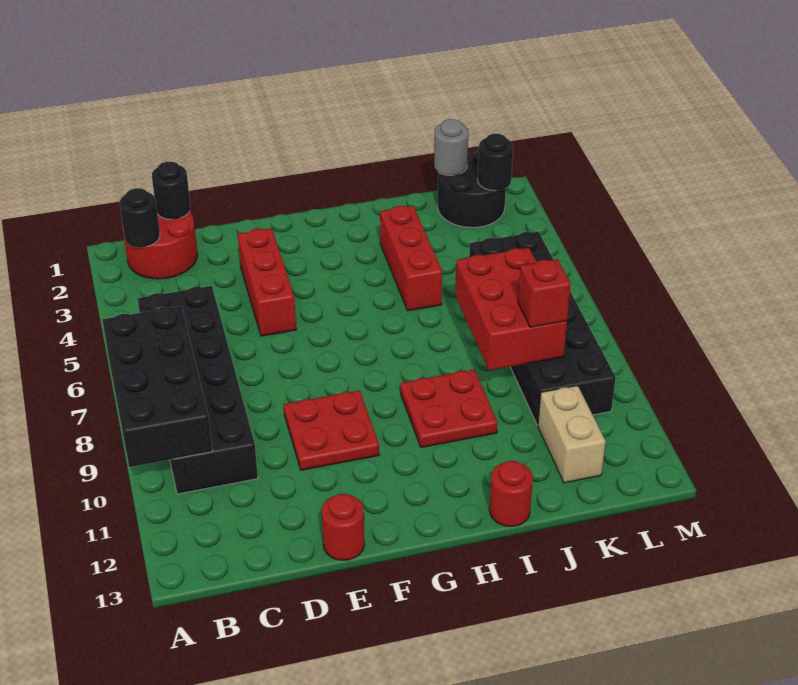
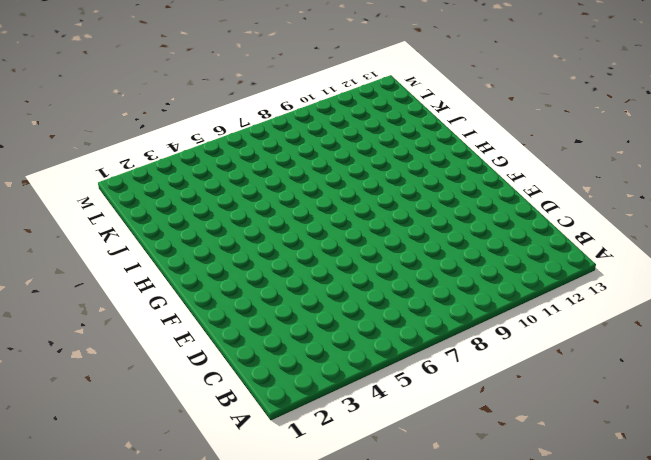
none -> red 2x2 round brick [122,211,198,279]
none -> black 2x6 brick [138,286,258,494]
none -> red 1x3 brick [238,228,296,336]

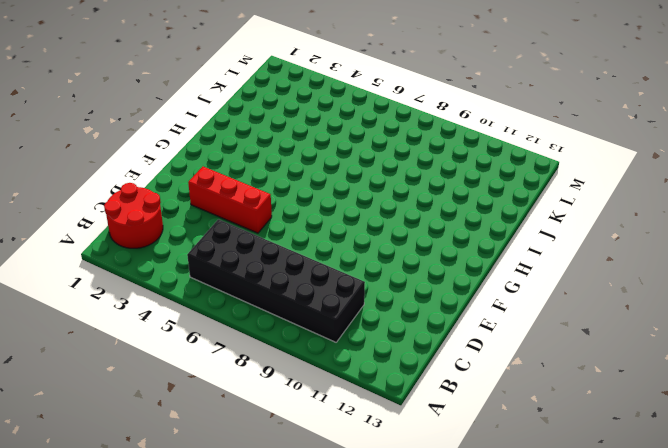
none -> red 2x2 plate [284,390,379,470]
none -> red 1x1 round brick [321,494,365,560]
none -> red 2x2 plate [400,369,498,448]

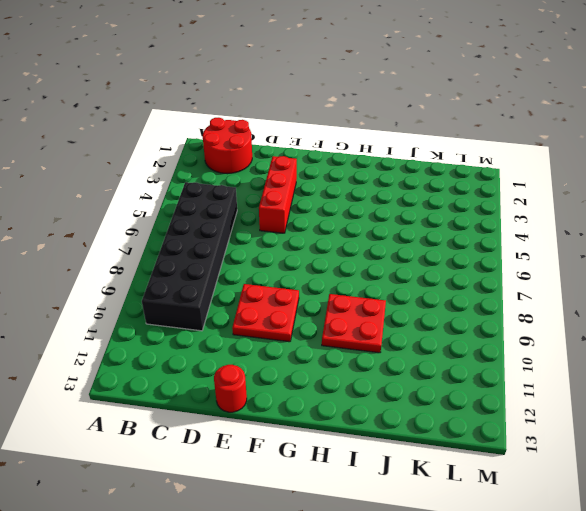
none -> red 1x3 brick [380,206,442,311]
none -> red 1x1 round brick [489,461,533,526]
none -> black 2x2 round brick [437,150,506,227]

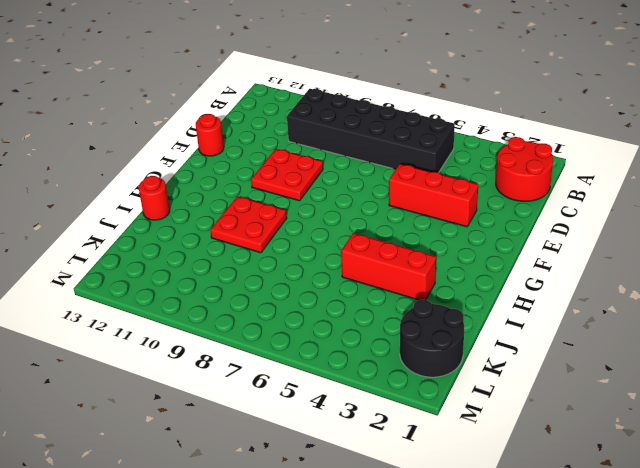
none -> black 2x6 brick [469,232,616,425]
none -> tan 1x2 brick [538,386,606,483]
none -> black 2x4 brick [102,306,213,467]

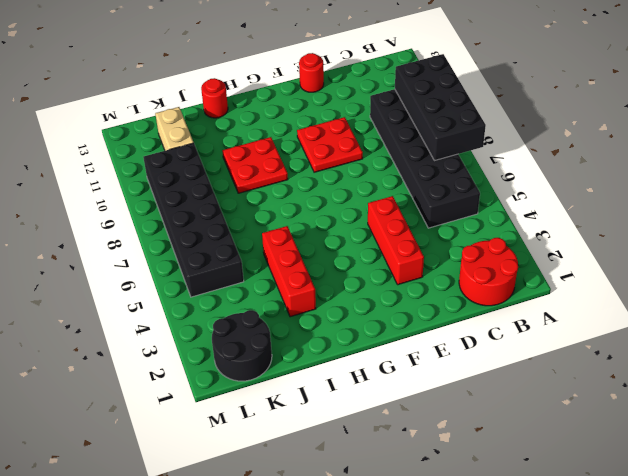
none -> black 1x1 round brick [120,188,160,247]
none -> black 1x1 round brick [152,162,190,219]
none -> red 2x3 brick [455,248,567,370]

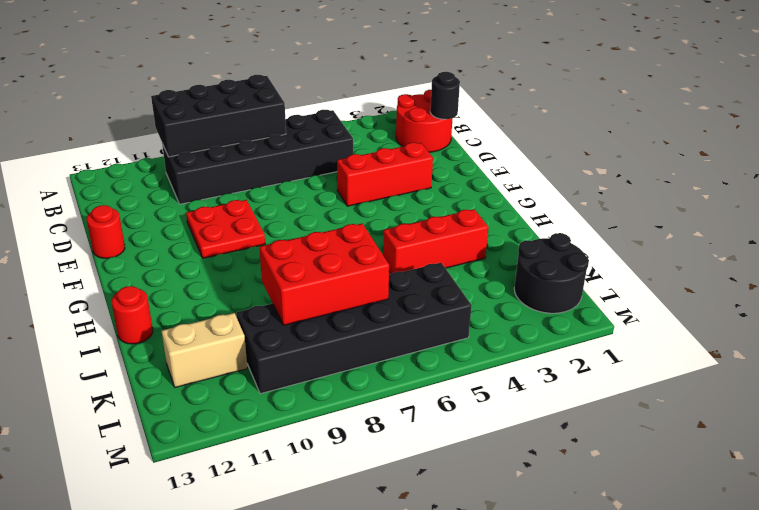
none -> red 2x2 plate [400,369,498,448]
none -> black 1x1 round brick [120,188,160,247]
none -> grey 1x1 round brick [434,119,468,175]

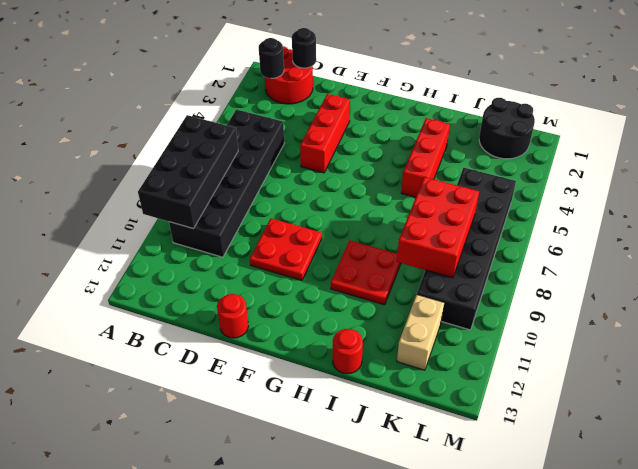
none -> grey 1x1 round brick [434,119,468,175]
none -> black 1x1 round brick [478,134,513,191]
none -> red 1x1 brick [518,259,571,327]

